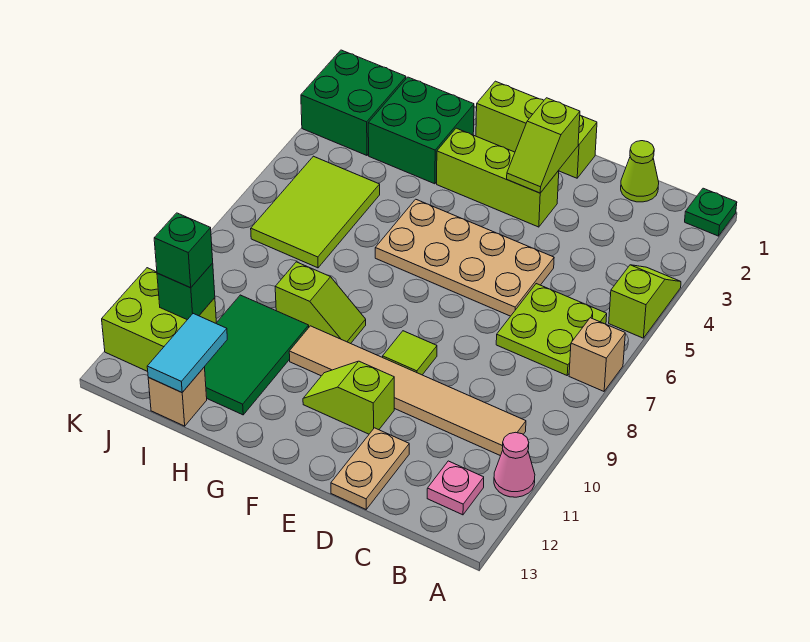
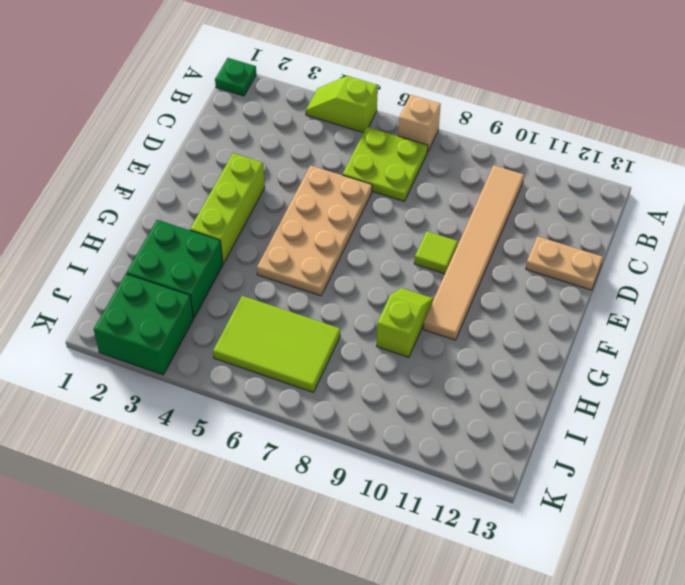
none -> pink 1x1 cone [494,432,535,497]
none -> pink 1x1 plate [427,461,484,515]
none -> lime 1x1 cone [621,141,659,202]

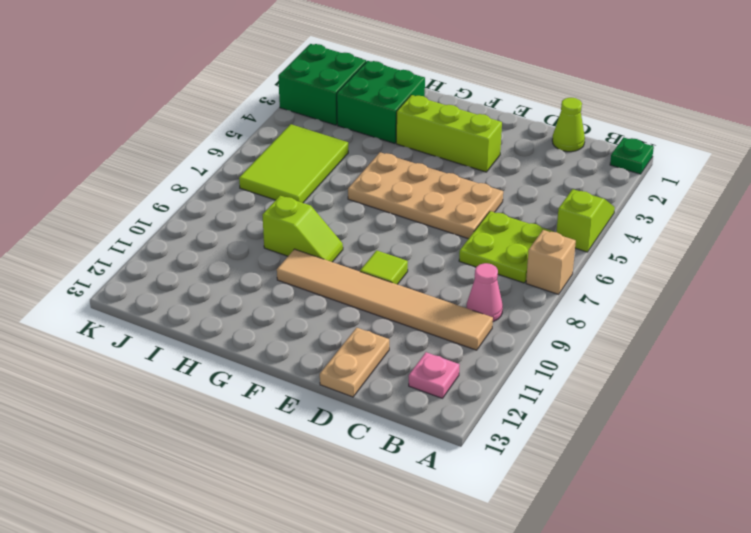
pink 1x1 cone [467,263,503,322] -> pink 1x1 cone moved to [494,432,535,497]
none -> lime 1x3 brick [476,81,597,178]
none -> lime 1x2 slope [303,361,394,434]
none -> green 2x3 tile [205,295,309,415]

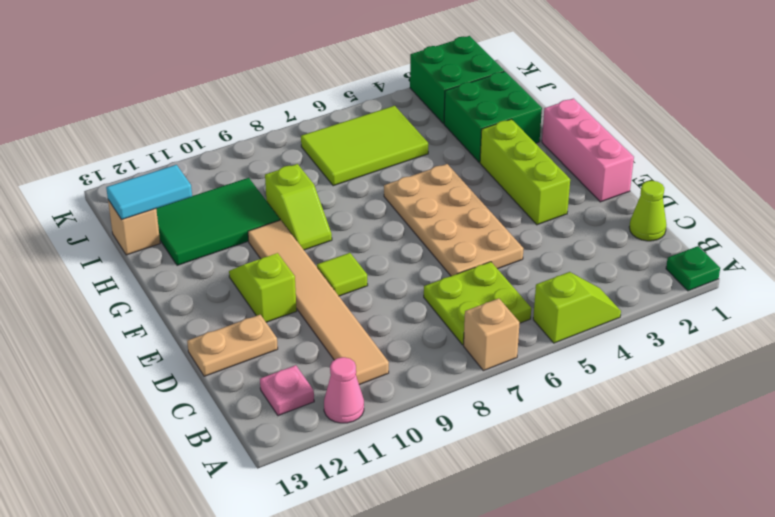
pink 1x3 brick [542,99,634,202] -> lime 1x3 brick [476,81,597,178]
none -> lime 2x2 brick [102,268,216,372]
none -> lime 1x2 slope [507,98,580,193]
none -> green 1x1 brick [157,263,215,320]

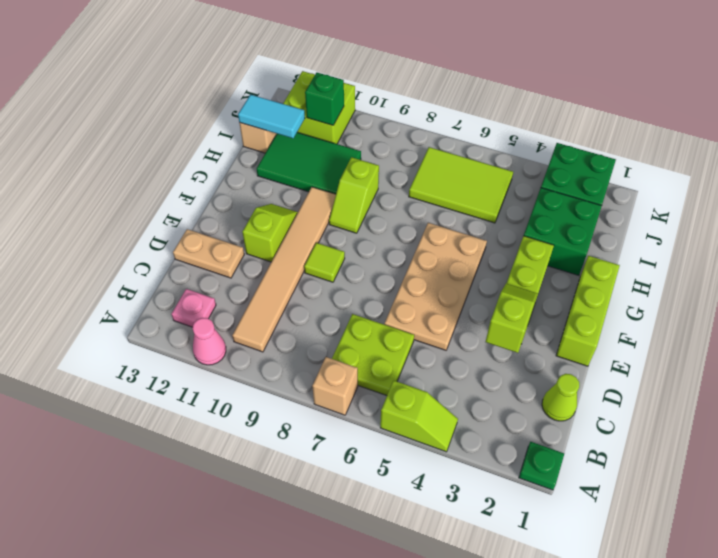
lime 1x2 slope [486,284,538,353] -> lime 1x2 slope turned to [507,98,580,193]
none -> green 1x1 brick [154,213,213,287]

